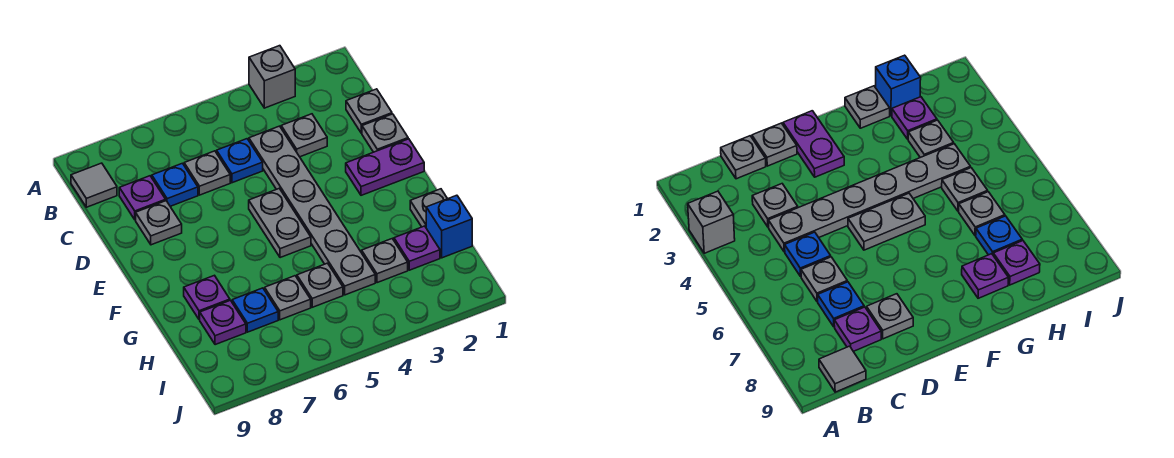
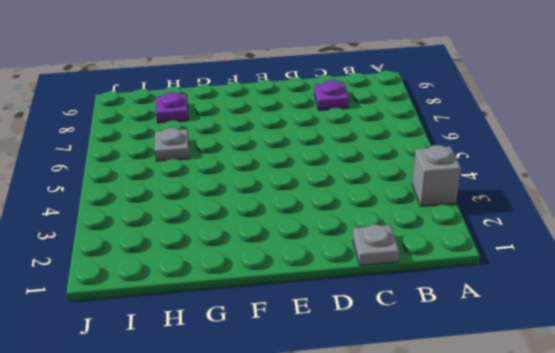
none -> grey 1x1 tile [71,163,117,207]
none -> grey 1x1 plate [281,114,327,157]
none -> grey 1x6 plate [249,126,375,295]

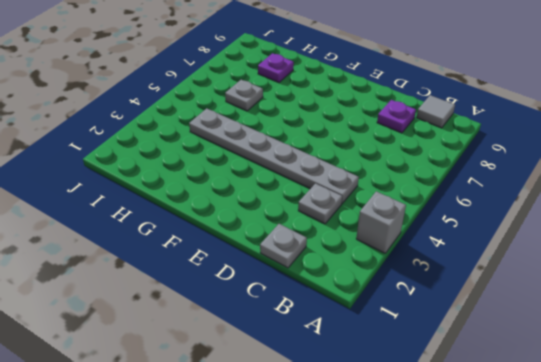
none -> blue 1x1 plate [217,139,263,183]
none -> grey 1x1 plate [184,151,230,195]
none -> blue 1x1 plate [152,163,198,206]

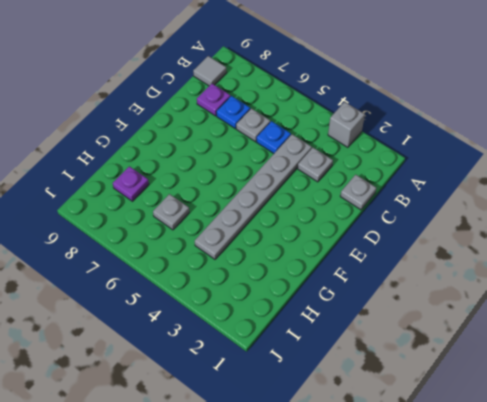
none -> grey 1x1 plate [362,114,408,152]
none -> grey 1x1 plate [136,201,182,245]
none -> purple 1x2 plate [346,139,424,195]

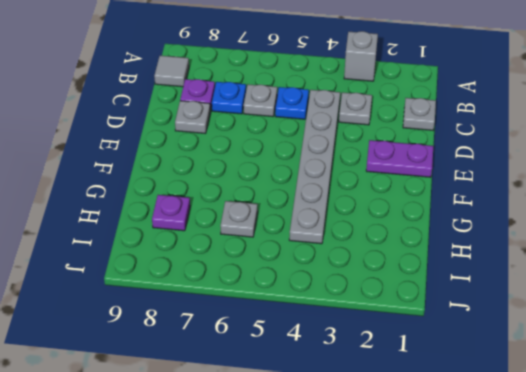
none -> grey 1x1 plate [362,114,408,152]
none -> grey 1x2 plate [249,189,311,258]
none -> grey 1x1 plate [410,189,447,227]

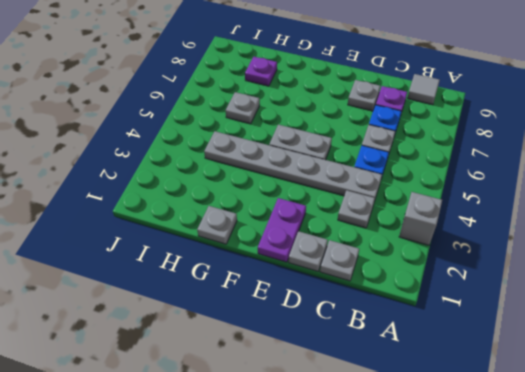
none -> purple 1x1 plate [184,275,230,320]
none -> blue 1x1 brick [426,195,472,258]
none -> purple 1x1 plate [394,226,440,270]

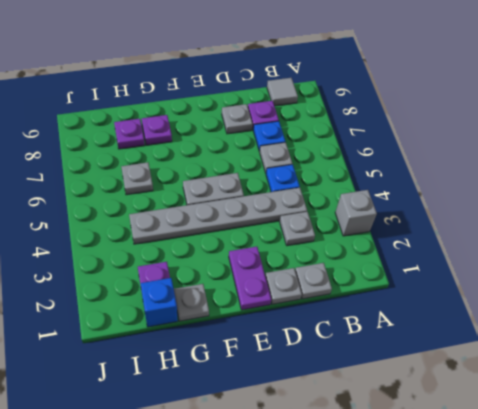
none -> grey 1x1 plate [362,239,408,283]
none -> grey 1x1 plate [297,263,343,307]
none -> blue 1x1 plate [232,288,278,332]

